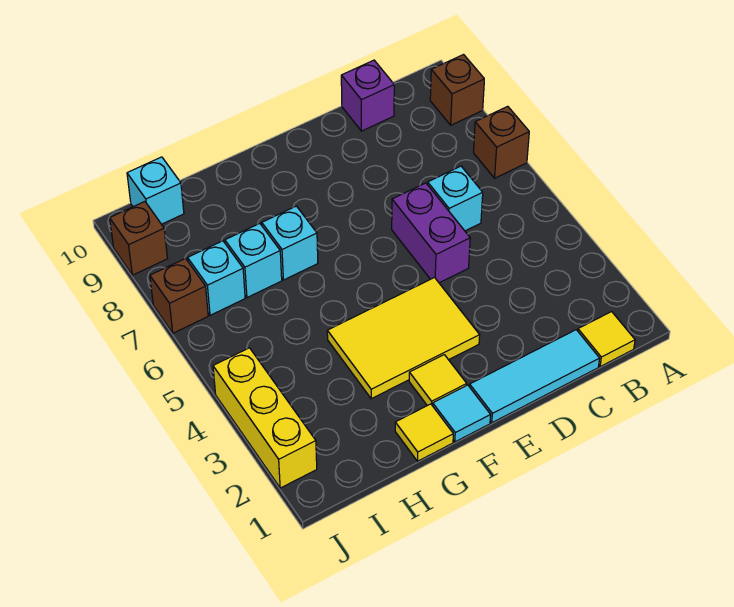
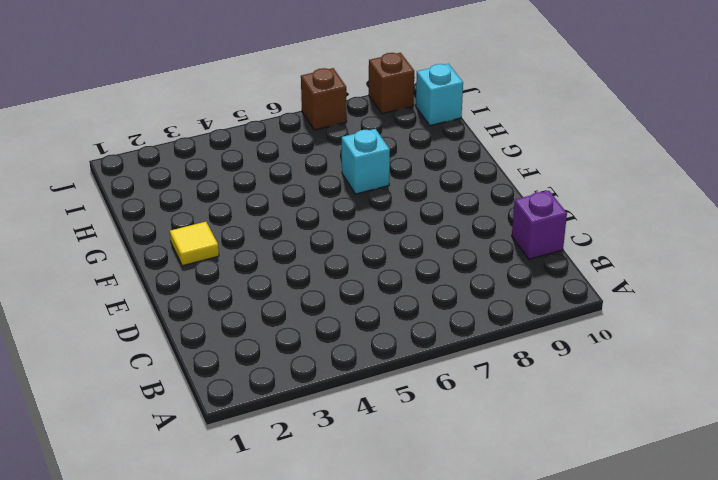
none -> brown 1x1 brick [474,106,529,178]
none -> brown 1x1 brick [430,55,484,125]
none -> yellow 1x1 tile [578,312,635,367]

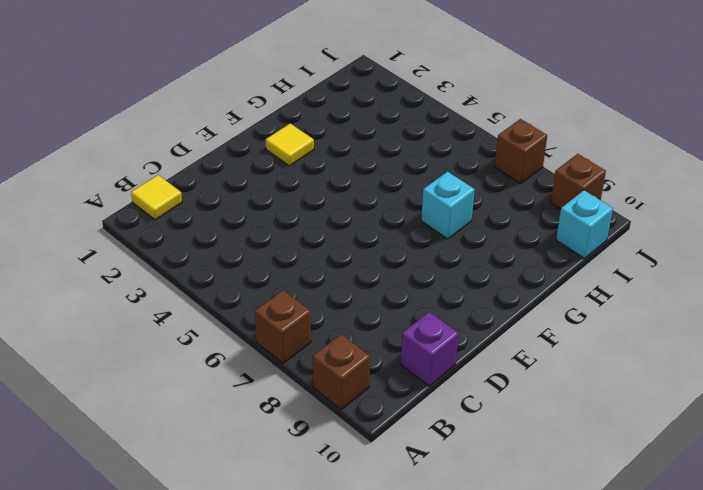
none -> cyan 1x3 tile [470,330,600,423]
none -> cyan 1x1 brick [428,166,483,231]
none -> purple 1x2 brick [392,183,470,283]

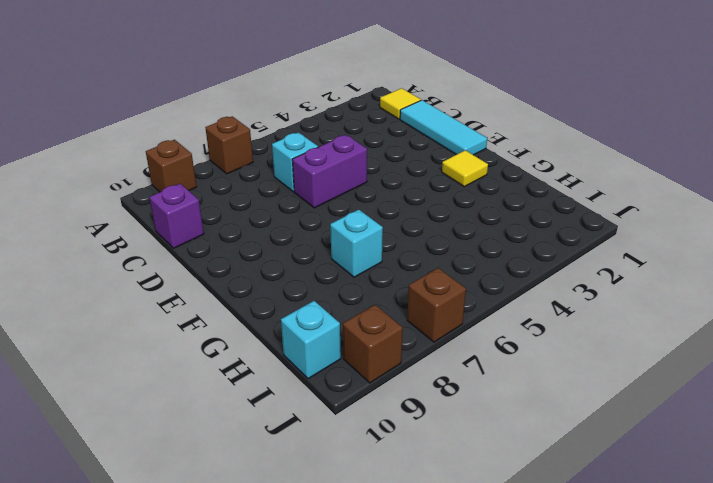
none -> yellow 2x3 tile [327,278,480,399]
none -> cyan 1x1 tile [433,385,491,442]
none -> yellow 1x1 tile [395,404,453,461]

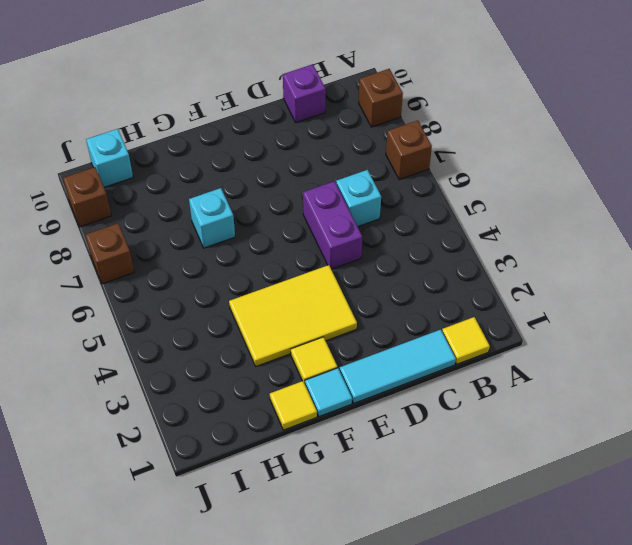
none -> cyan 1x1 brick [225,224,282,298]
none -> cyan 1x1 brick [188,241,245,315]
none -> yellow 1x3 brick [213,348,317,488]

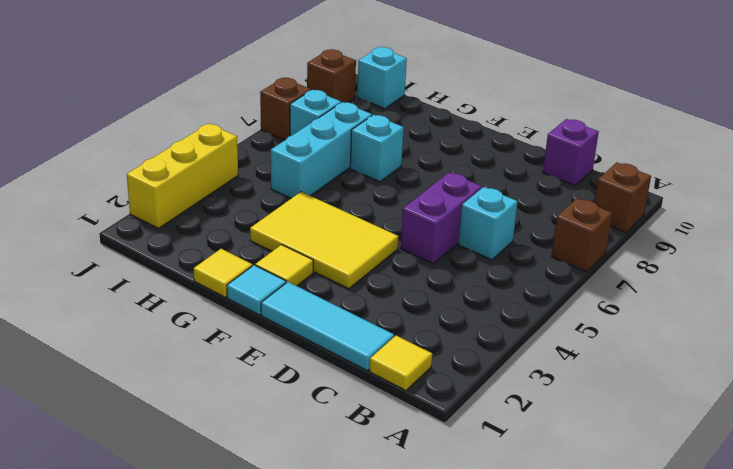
cyan 1x3 brick [271,102,372,198] -> cyan 1x1 brick [225,224,282,298]

